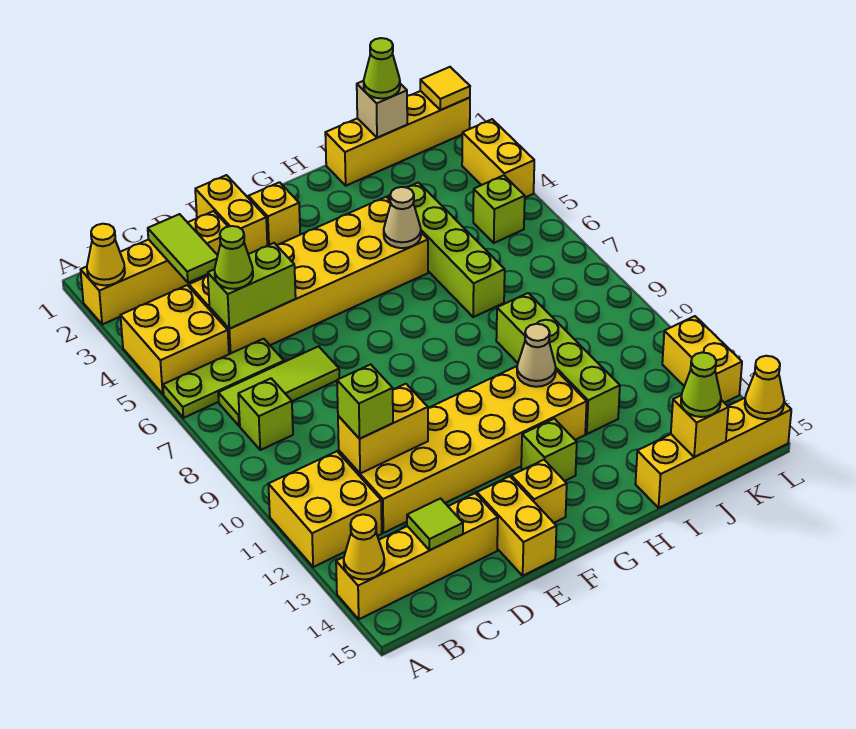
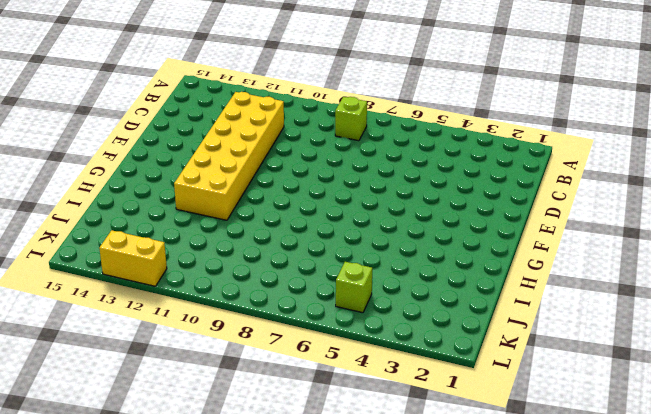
none -> yellow 1x4 brick [81,211,228,325]
none -> yellow 2x2 brick [120,285,229,394]
none -> lime 1x3 plate [163,339,284,418]
none -> yellow 2x2 brick [268,451,382,567]

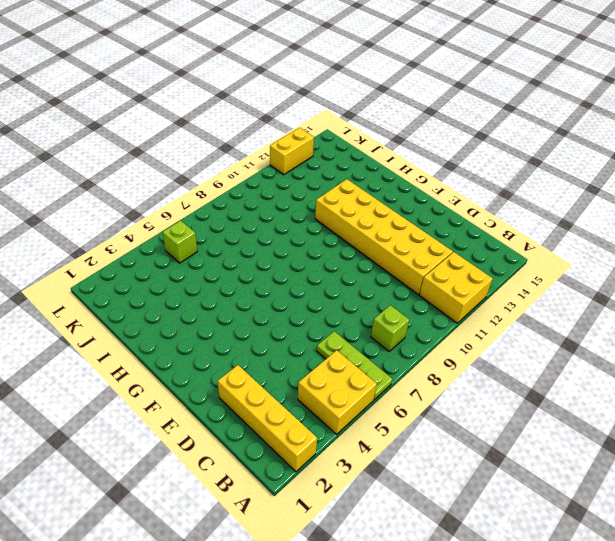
none -> yellow 1x4 brick [336,493,498,619]
none -> lime 1x3 tile [218,346,339,426]
none -> yellow 2x6 brick [189,197,428,354]
none -> yellow 1x2 brick [195,175,267,254]

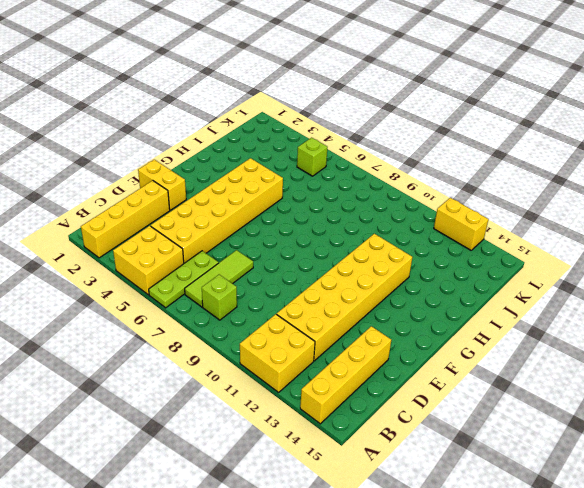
none -> yellow 1x2 brick [477,476,557,576]
none -> yellow 1x1 brick [248,182,300,246]
none -> yellow 1x1 brick [511,460,567,523]
none -> lime 1x1 brick [521,419,577,481]

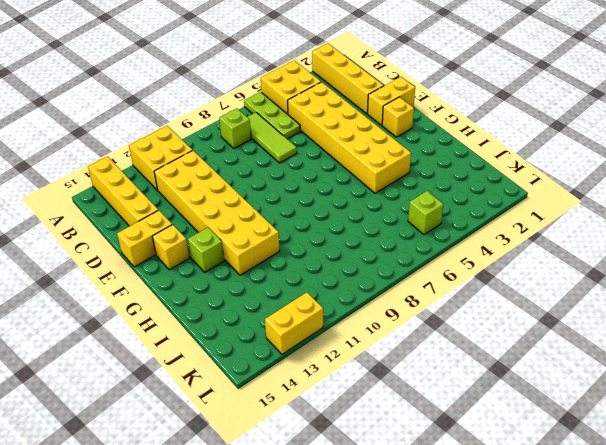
none -> yellow 1x4 brick [325,91,470,186]
none -> lime 1x4 brick [388,182,505,317]
none -> lime 1x4 brick [496,293,620,434]
none -> yellow 1x4 brick [636,398,791,508]

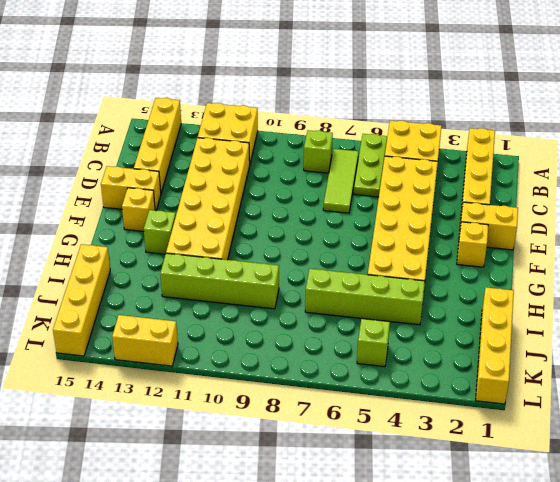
none -> yellow 1x2 brick [462,119,534,197]
none -> yellow 1x1 cone [87,224,125,285]
none -> yellow 1x1 cone [344,514,384,580]
none -> lime 1x2 tile [148,214,218,283]

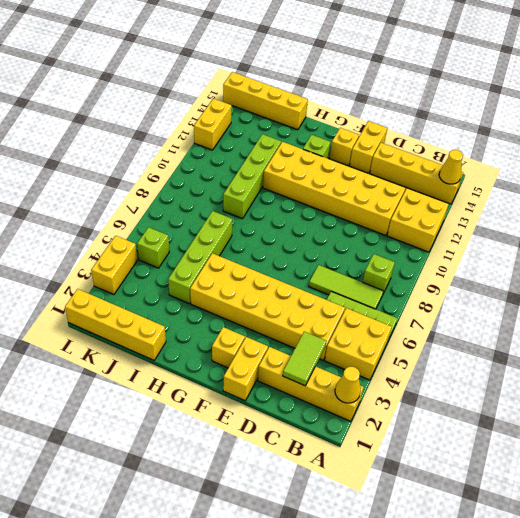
none -> lime 1x2 brick [208,243,296,329]
none -> yellow 1x2 brick [338,384,428,474]
none -> lime 1x1 tile [407,499,463,550]
none -> tan 1x1 cone [384,187,421,248]

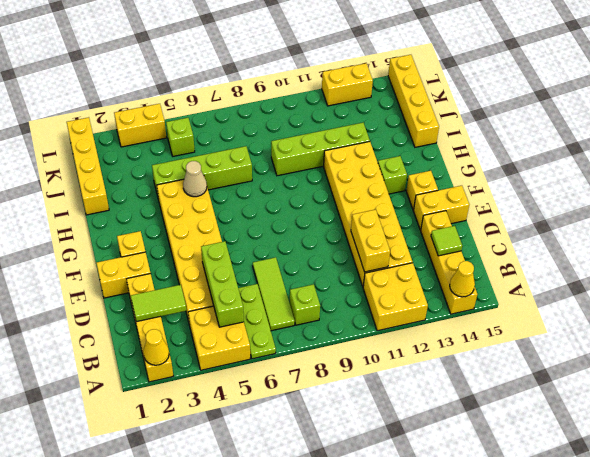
lime 1x3 brick [201,241,244,327] -> lime 1x2 brick [208,243,296,329]
none -> tan 1x1 cone [517,324,556,387]
none -> tan 1x1 brick [357,81,407,138]
none -> yellow 1x1 brick [671,396,728,457]
none -> yellow 1x1 tile [420,67,470,110]

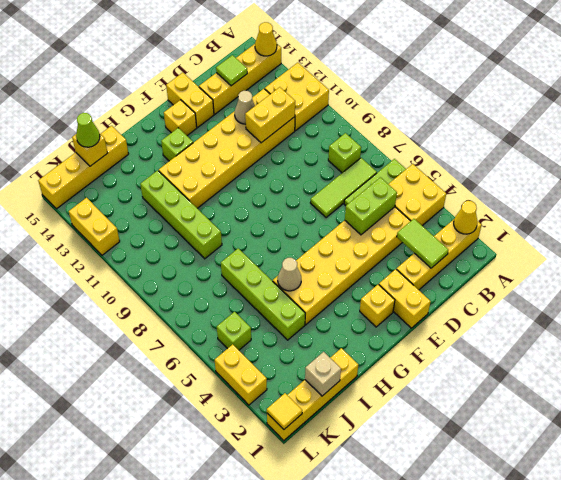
tan 1x1 cone [235,91,255,124] -> tan 1x1 cone moved to [517,324,556,387]
none -> yellow 1x1 cone [745,356,784,419]
none -> lime 1x1 cone [215,226,253,289]
none -> lime 1x1 brick [337,364,393,439]
none -> lime 1x1 cone [364,38,400,98]

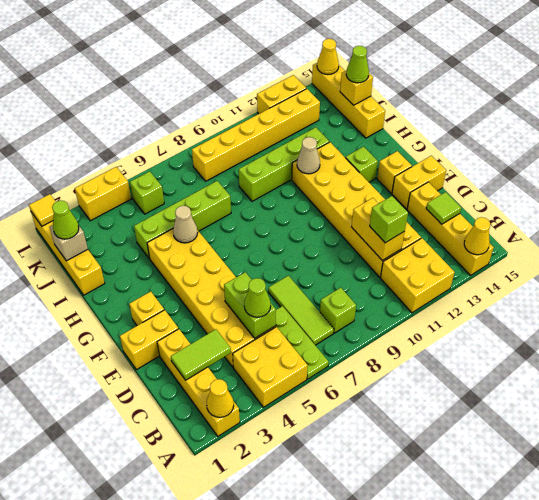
yellow 1x6 brick [192,89,320,181] -> none

